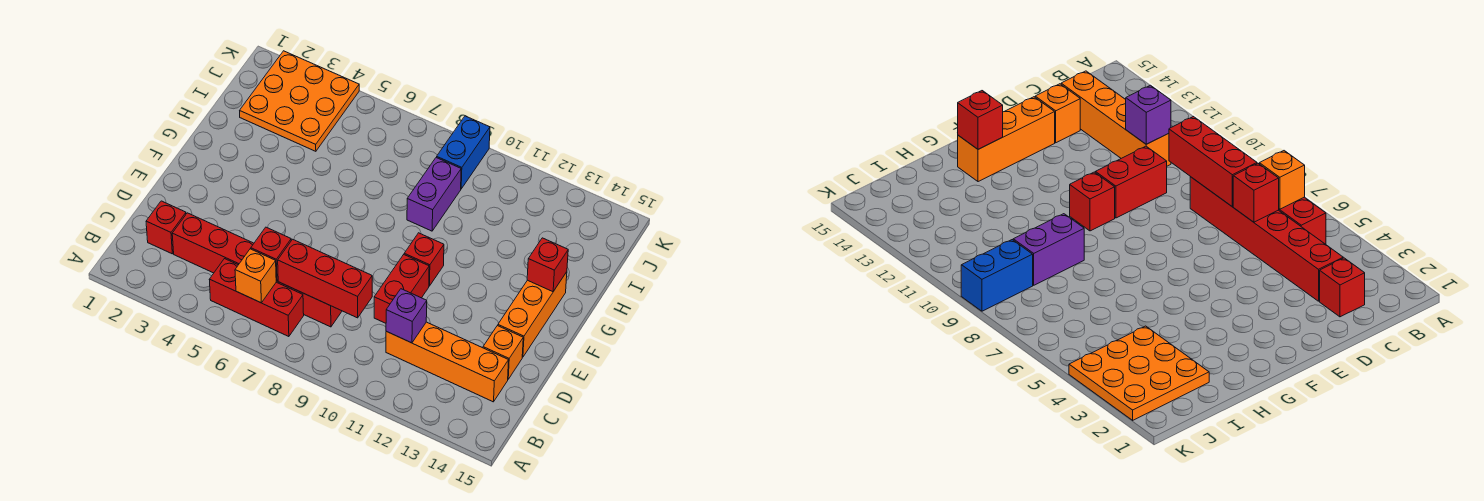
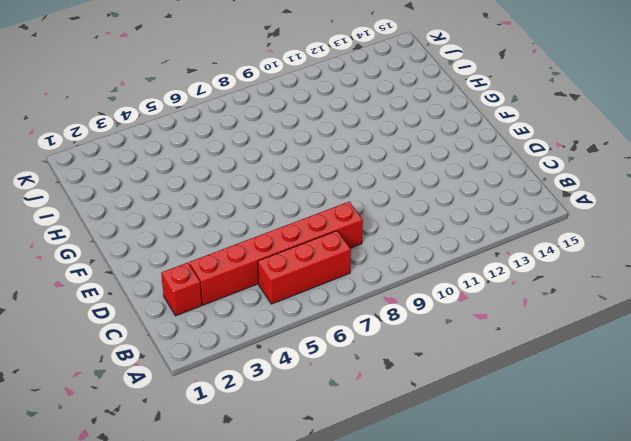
none -> orange 1x4 brick [386,322,509,402]
none -> red 1x2 brick [374,255,429,323]
none -> orange 1x1 brick [483,326,523,379]

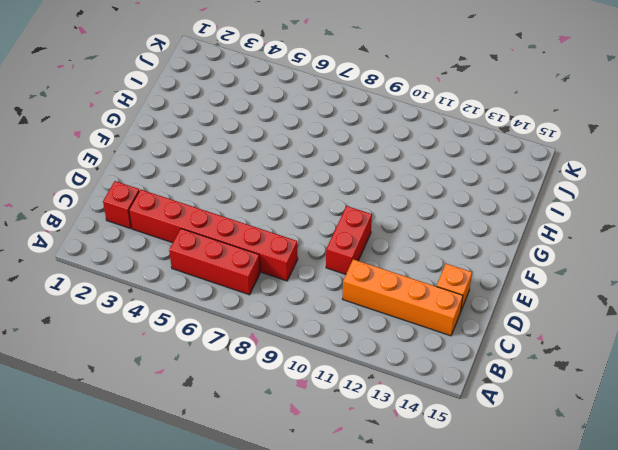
none -> orange 1x3 brick [498,272,567,357]
none -> red 1x1 brick [404,233,444,286]
none -> purple 1x2 brick [407,157,461,231]

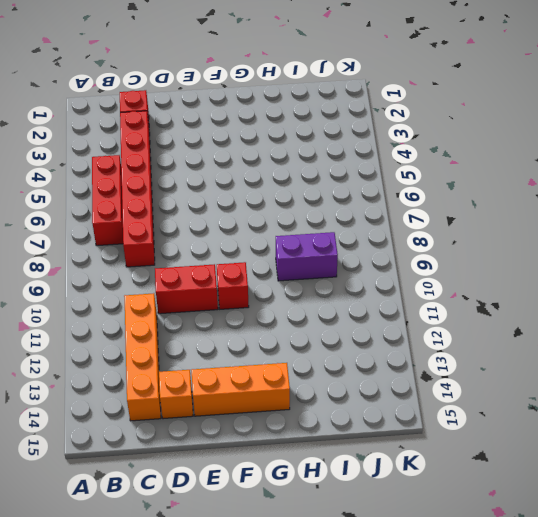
none -> orange 3x3 plate [240,51,359,151]
none -> blue 1x2 brick [437,116,490,189]
none -> orange 1x1 brick [235,249,276,303]

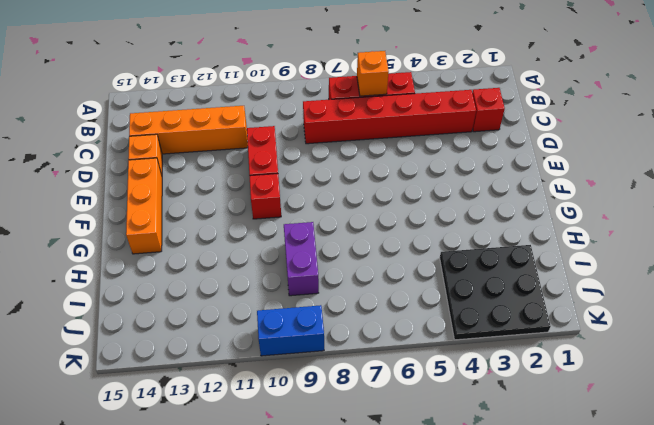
black 3x3 plate [440,245,551,340] -> orange 3x3 plate [240,51,359,151]
blue 1x2 brick [257,305,324,356] -> blue 1x2 brick turned to [437,116,490,189]
none -> red 1x1 brick [251,227,291,281]
none -> red 1x3 brick [278,239,372,318]
none -> purple 1x1 brick [386,289,427,343]

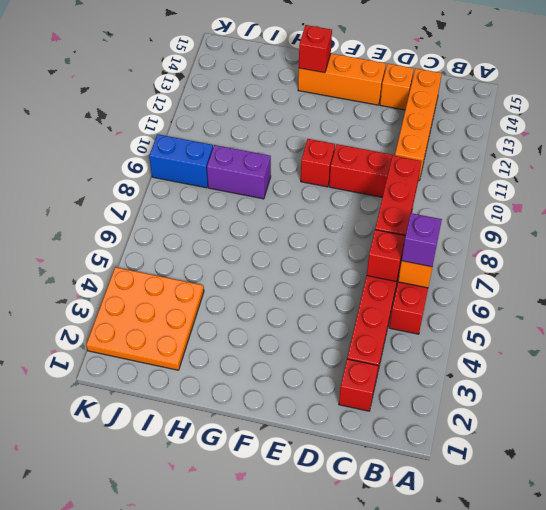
purple 1x1 brick [401,213,442,267] -> purple 1x1 brick moved to [386,289,427,343]

